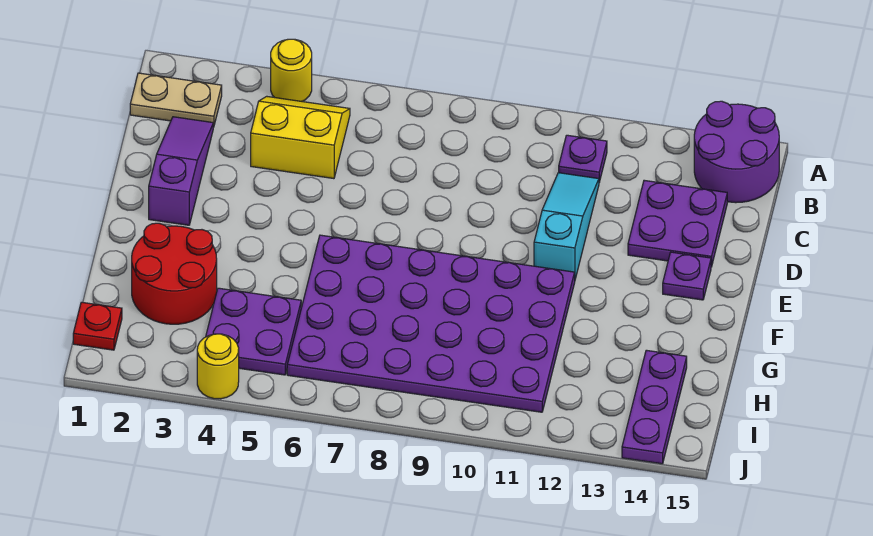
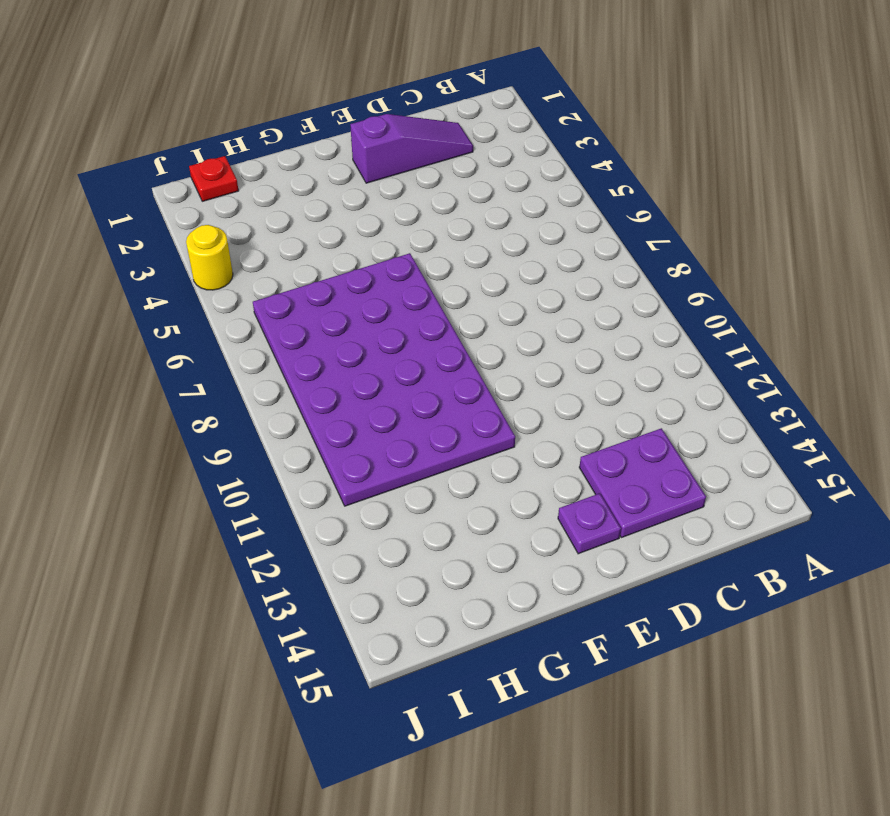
none -> yellow 1x1 round brick [271,39,312,102]
none -> purple 2x2 round brick [694,101,779,203]
none -> tan 1x2 plate [130,73,222,127]

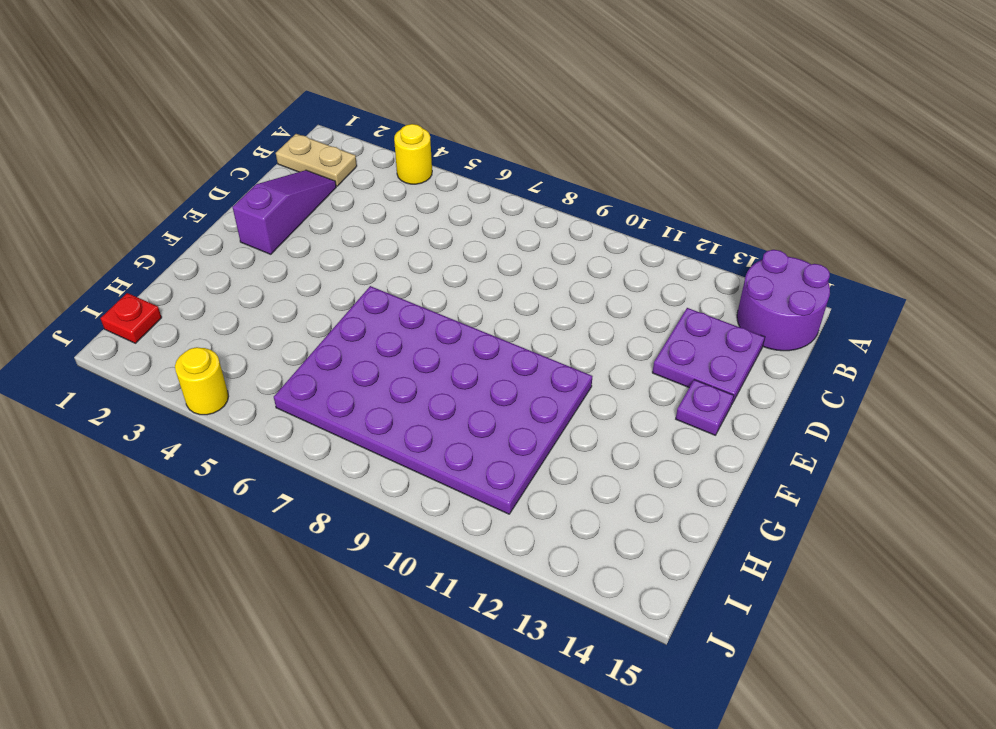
none -> yellow 2x2 slope [251,96,350,179]
none -> purple 1x1 plate [559,135,607,182]
none -> cyan 1x3 slope [534,173,599,279]

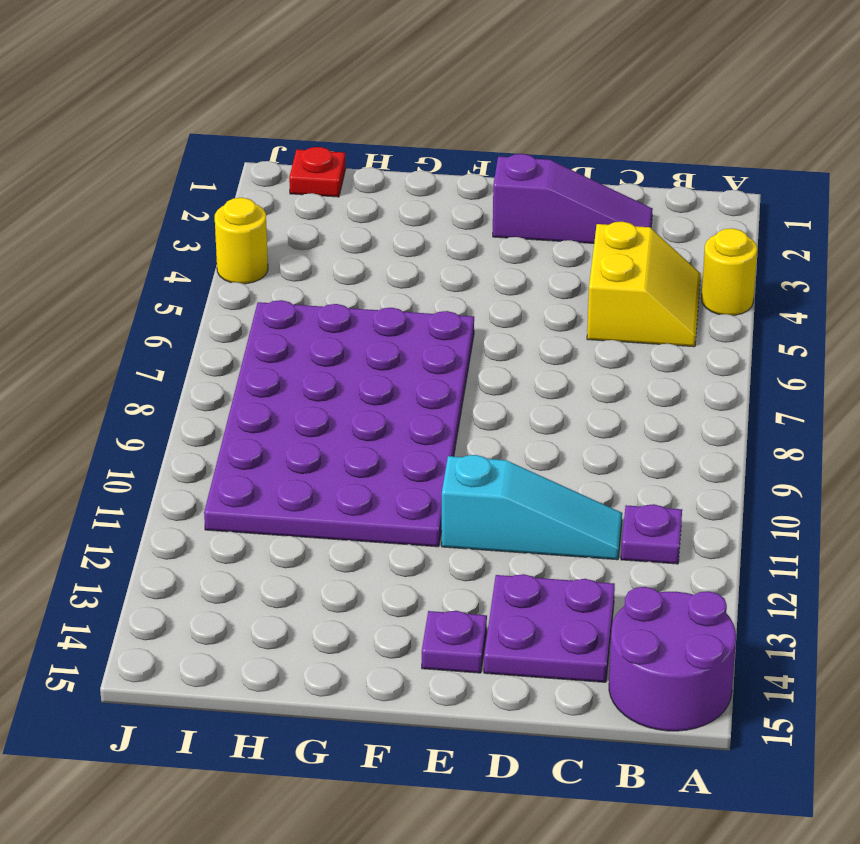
none -> tan 1x2 plate [130,73,222,127]
none -> red 2x2 round brick [132,223,217,324]
none -> purple 2x2 plate [206,288,301,375]

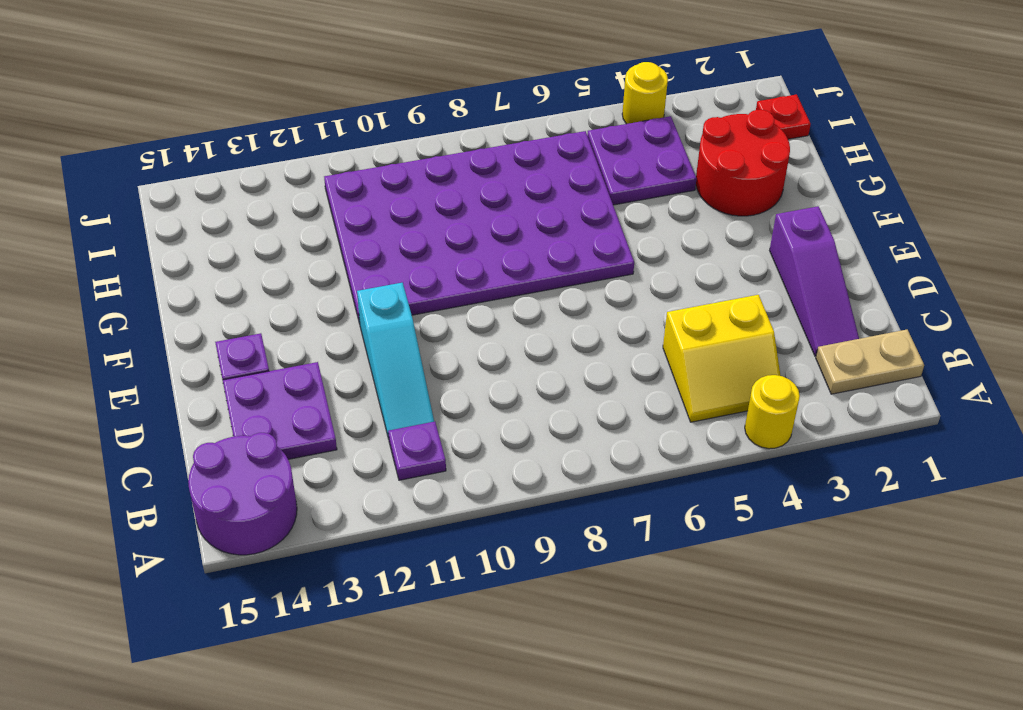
none -> purple 1x3 plate [622,350,687,464]

